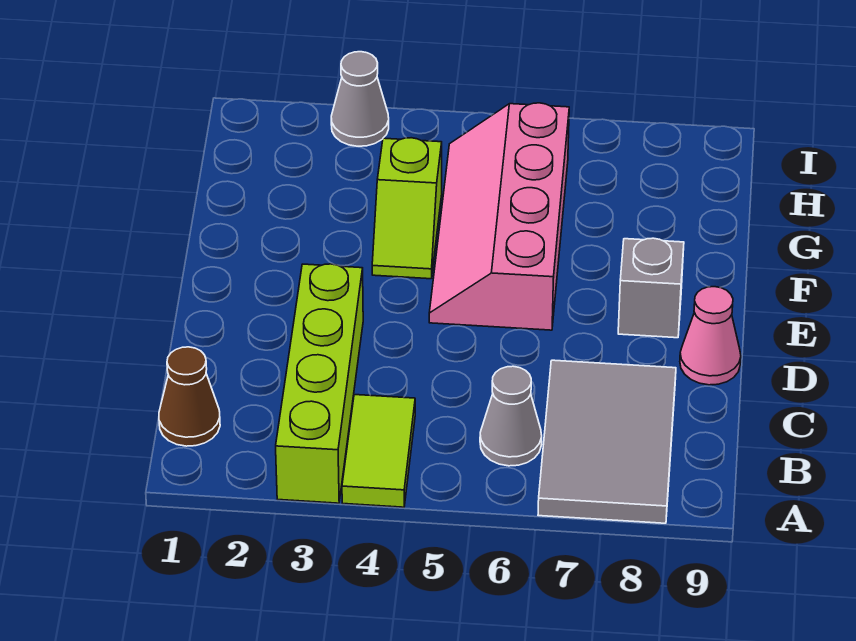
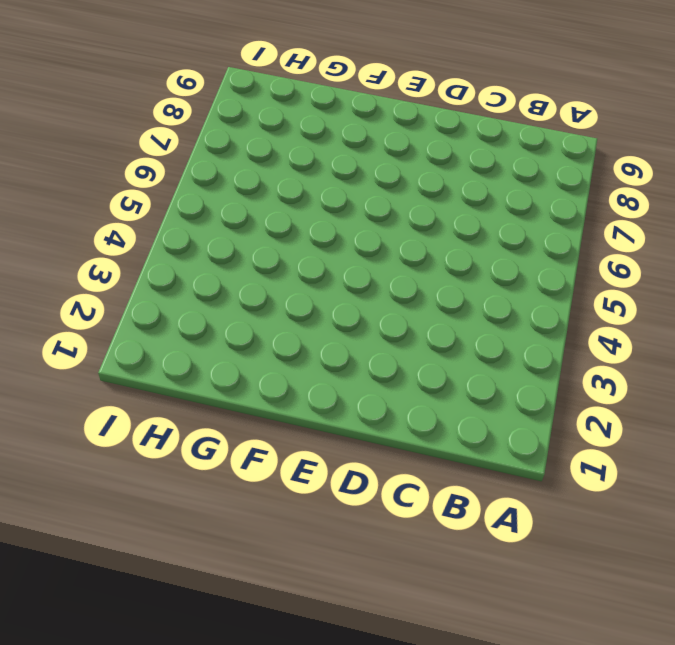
none -> lime 1x4 brick [276,264,363,503]
none -> lime 1x2 tile [342,395,415,507]

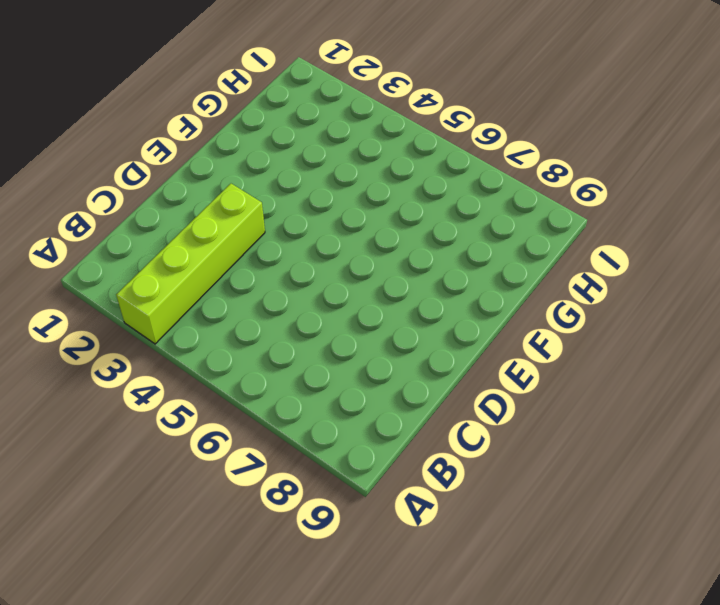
none -> lime 1x2 tile [342,395,415,507]
none -> grey 2x3 tile [538,360,676,523]

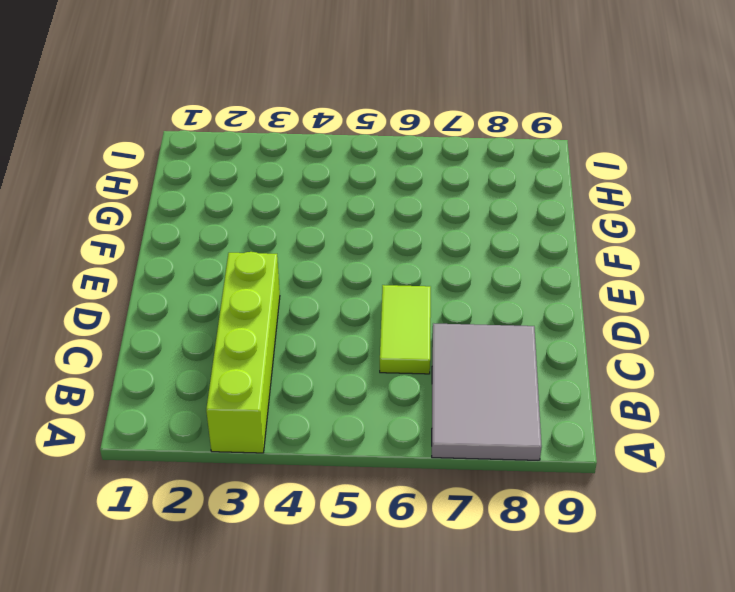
lime 1x2 tile [380,285,431,374] -> lime 1x2 tile moved to [342,395,415,507]
none -> brown 1x1 cone [159,347,220,446]
none -> grey 1x1 cone [480,366,542,466]

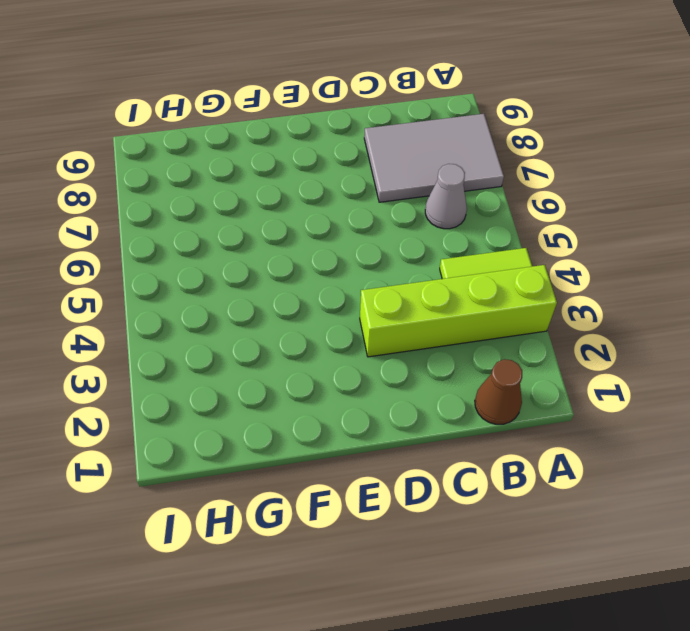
none -> pink 1x1 cone [680,287,741,385]
none -> pink 2x4 slope [429,103,569,330]

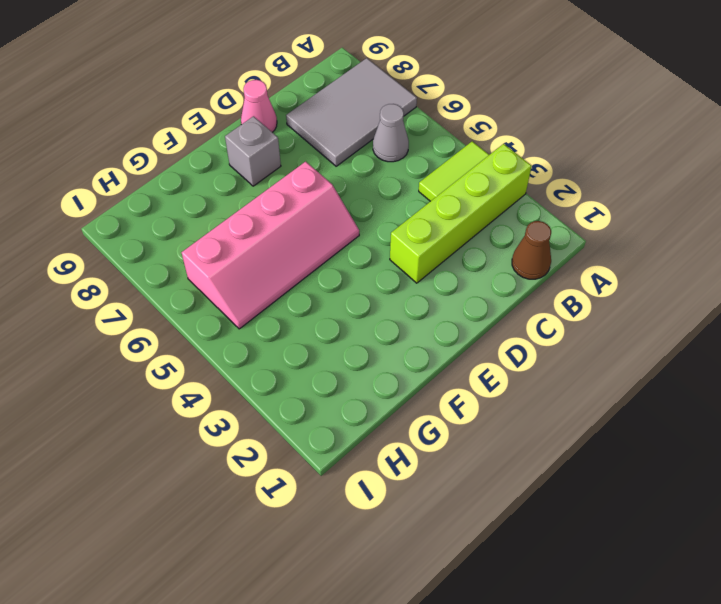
none -> lime 1x2 slope [372,138,442,279]
none -> grey 1x1 cone [331,52,389,146]

